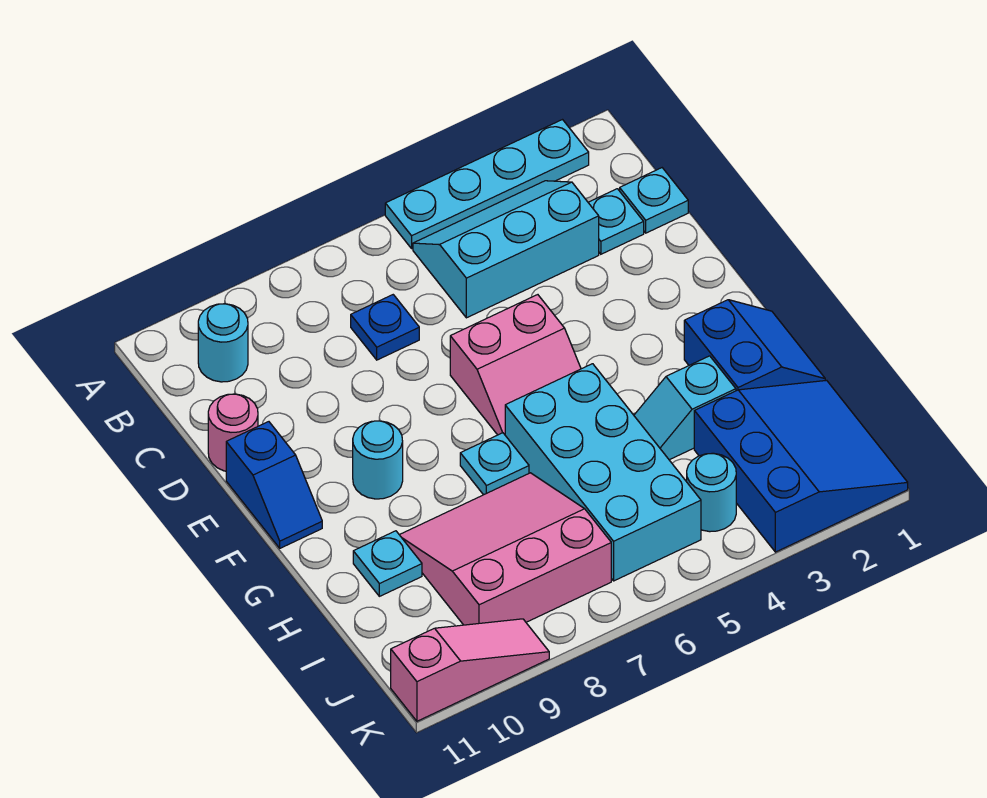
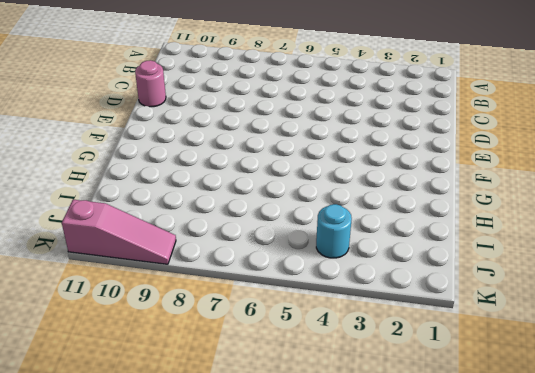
none -> cyan 1x4 plate [385,120,589,248]
none -> cyan 2x3 slope [413,181,599,318]
none -> cyan 1x1 round brick [198,304,248,382]

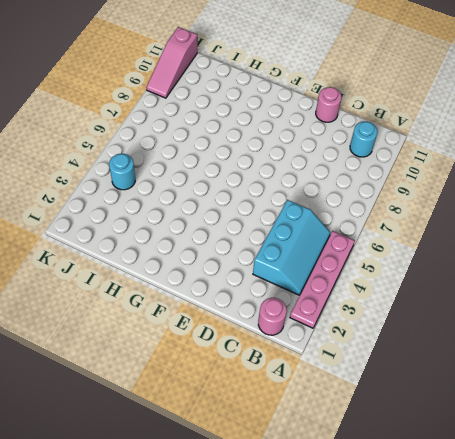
pink 1x4 plate [290,231,355,328] -> cyan 1x4 plate [385,120,589,248]
pink 1x1 round brick [258,298,287,335] -> none
none -> cyan 1x1 plate [620,168,688,233]
none -> cyan 1x1 plate [588,189,644,254]
none -> blue 1x1 plate [351,295,419,360]

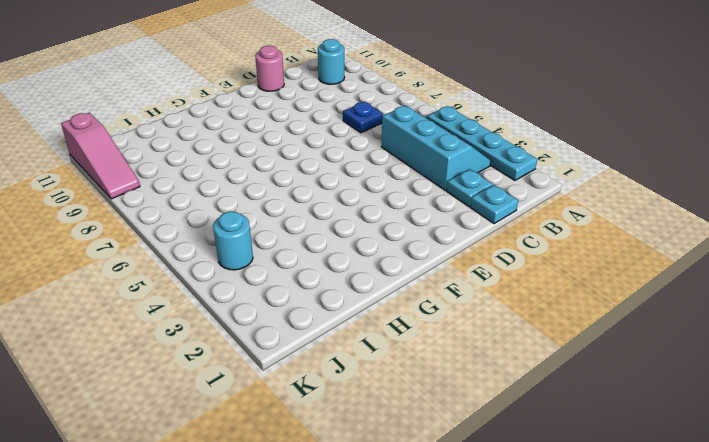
none -> pink 2x2 slope [450,295,581,435]
none -> blue 1x2 slope [226,422,322,548]
none -> cyan 1x1 round brick [353,421,403,499]

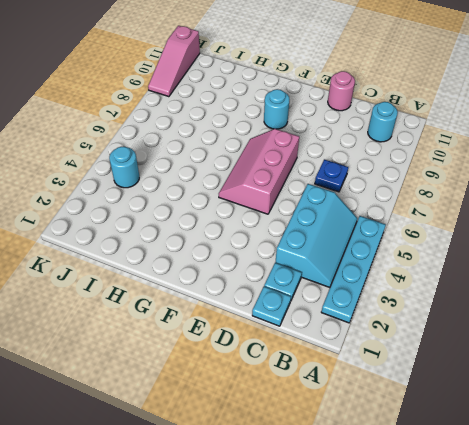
pink 2x3 slope [219,129,299,214] -> pink 2x2 slope [450,295,581,435]
none -> blue 1x2 slope [226,422,322,548]
none -> blue 2x2 slope [684,300,825,391]
none -> cyan 2x4 brick [505,364,701,581]

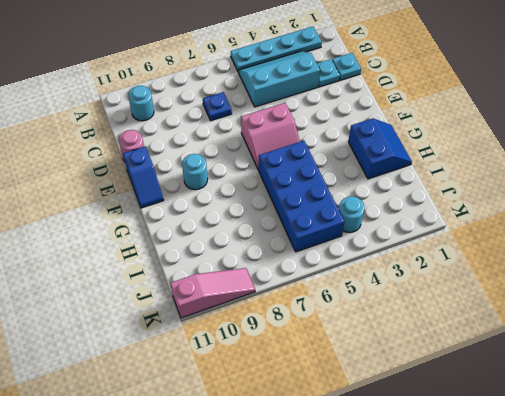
blue 2x4 brick [259,141,344,252] -> cyan 2x4 brick [505,364,701,581]
none -> cyan 1x1 plate [460,433,529,495]
none -> cyan 1x2 slope [634,356,736,460]
none -> pink 3x3 slope [400,473,611,625]

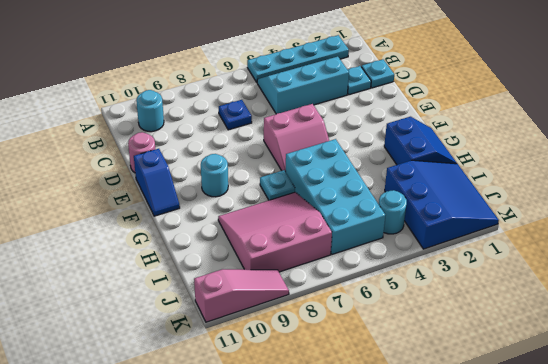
none -> cyan 1x2 slope [634,356,736,460]
none -> cyan 1x1 plate [353,531,422,596]

